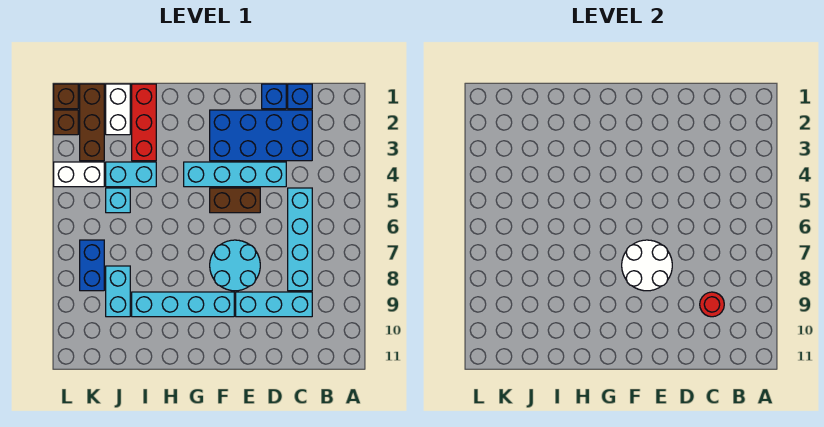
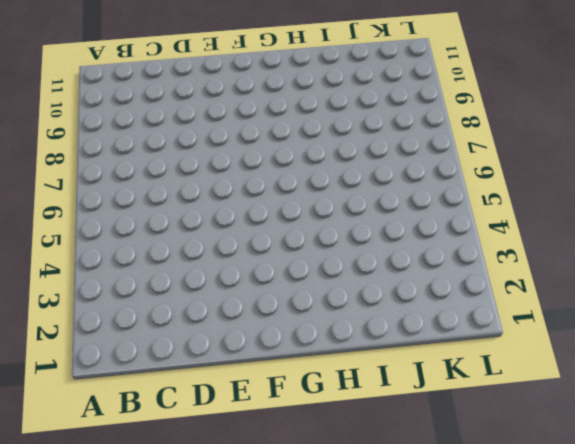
none -> blue 1x1 brick [288,84,312,109]
none -> blue 2x4 brick [210,110,312,161]
none -> cyan 1x4 brick [288,188,312,291]

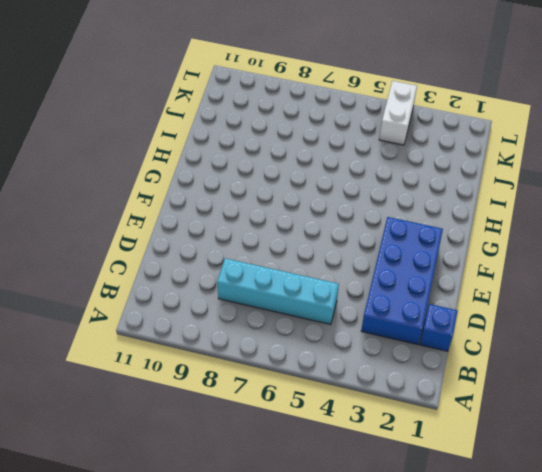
none -> cyan 1x3 brick [236,292,312,317]
none -> blue 1x1 brick [262,84,286,109]
none -> cyan 1x4 brick [184,162,286,187]

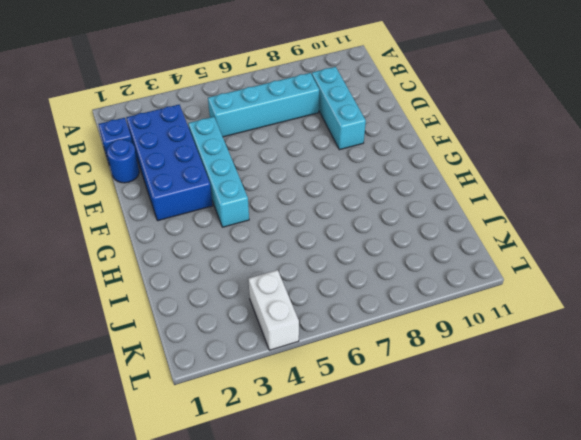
blue 1x1 round brick [107,139,139,183] -> blue 1x1 brick [262,84,286,109]
none -> brown 1x2 brick [210,188,260,213]
none -> cyan 2x2 round brick [210,240,260,291]
none -> cyan 1x4 brick [132,292,234,317]

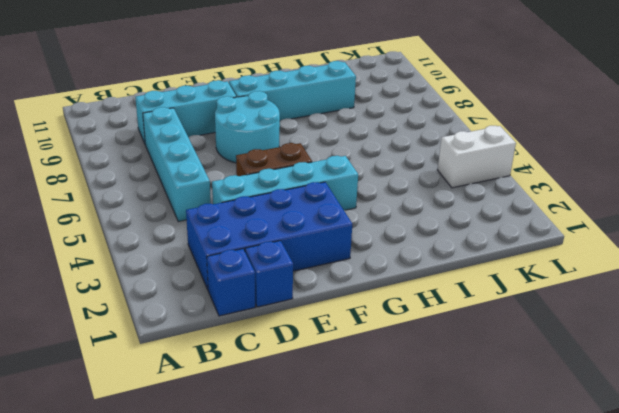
none -> red 1x3 brick [132,84,156,161]
none -> cyan 1x2 brick [106,162,156,187]
none -> white 1x2 brick [106,84,130,135]

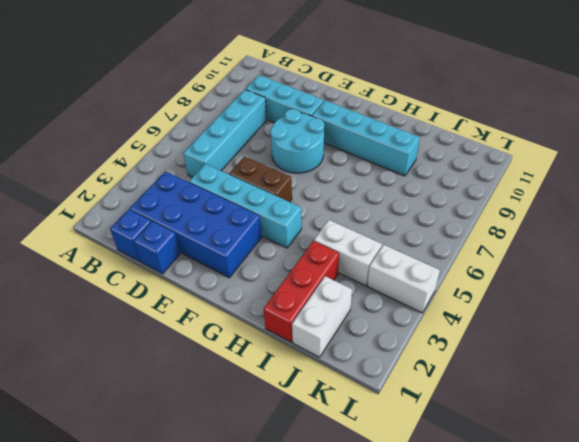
white 1x2 brick [314,220,382,286] -> cyan 1x2 brick [106,162,156,187]
none -> cyan 1x1 brick [106,188,130,213]
none -> cyan 1x2 brick [106,266,130,317]
none -> brown 1x3 brick [80,84,104,161]

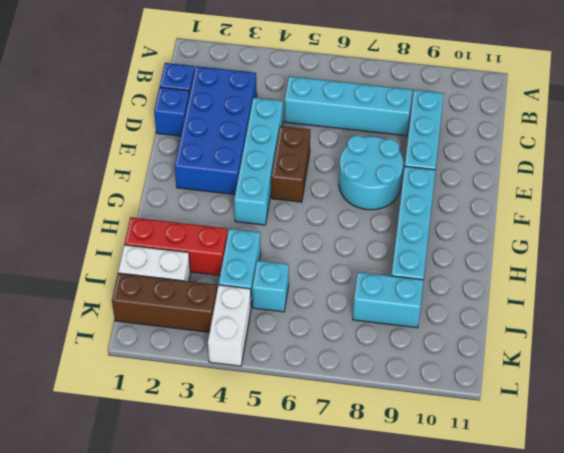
none -> blue 1x2 brick [80,240,104,291]
none -> brown 1x1 brick [54,84,78,109]
none -> brown 1x1 brick [54,110,78,135]

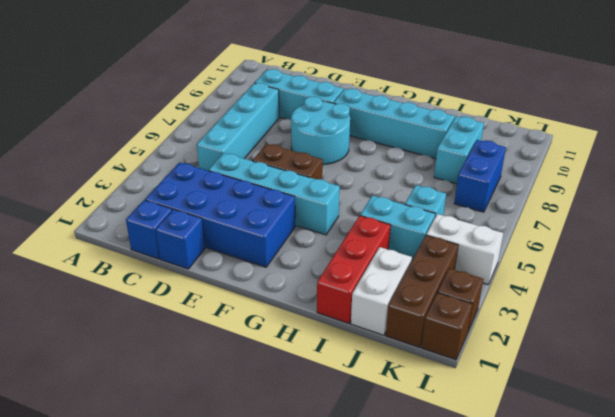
none -> red 1x1 round brick [700,292,724,317]
none -> white 2x2 round brick [622,240,672,291]

